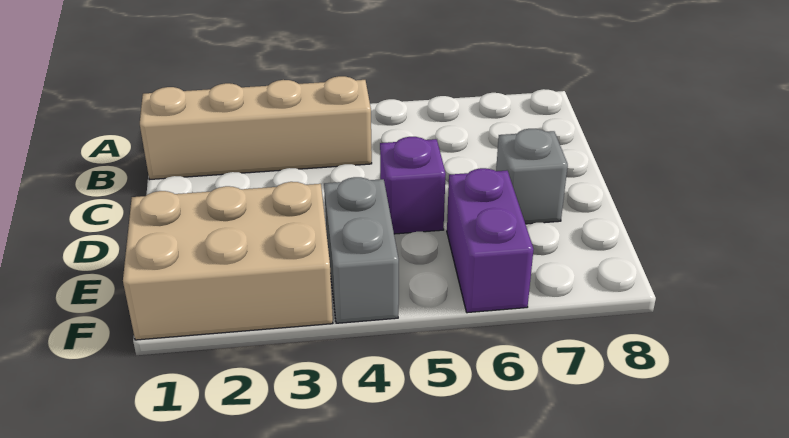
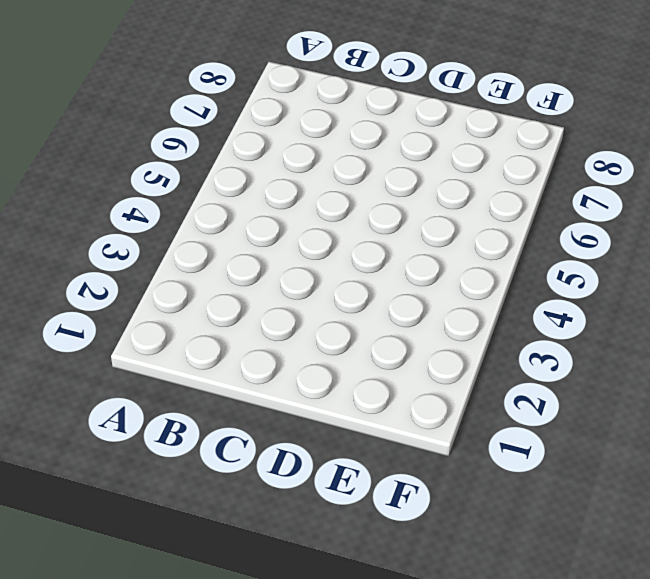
none -> tan 1x4 brick [140,76,372,180]
none -> purple 1x1 brick [380,137,446,234]

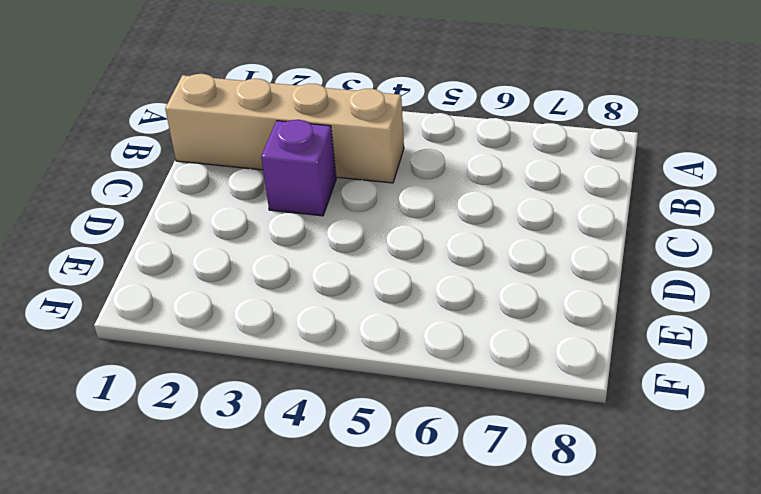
purple 1x1 brick [261,120,336,216] -> purple 1x1 brick moved to [380,137,446,234]
none -> grey 1x1 brick [496,129,568,224]
none -> tan 2x3 brick [123,182,333,340]

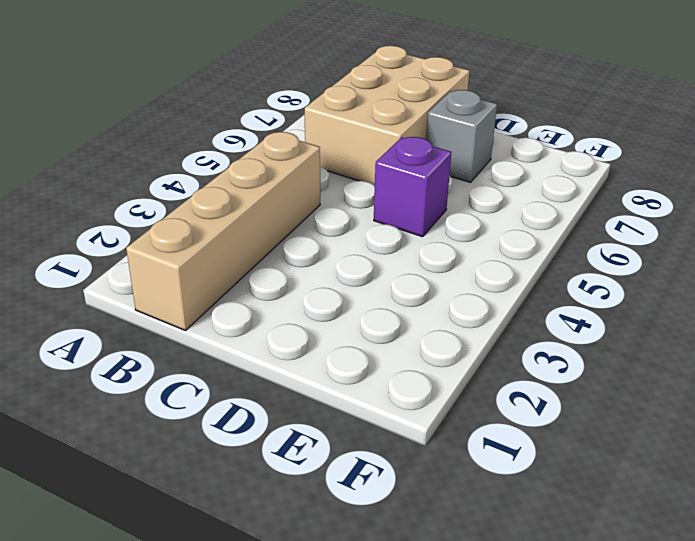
tan 2x3 brick [305,46,469,185] -> tan 2x3 brick moved to [123,182,333,340]
none -> grey 1x2 brick [324,177,399,323]
none -> purple 1x2 brick [447,168,534,313]

